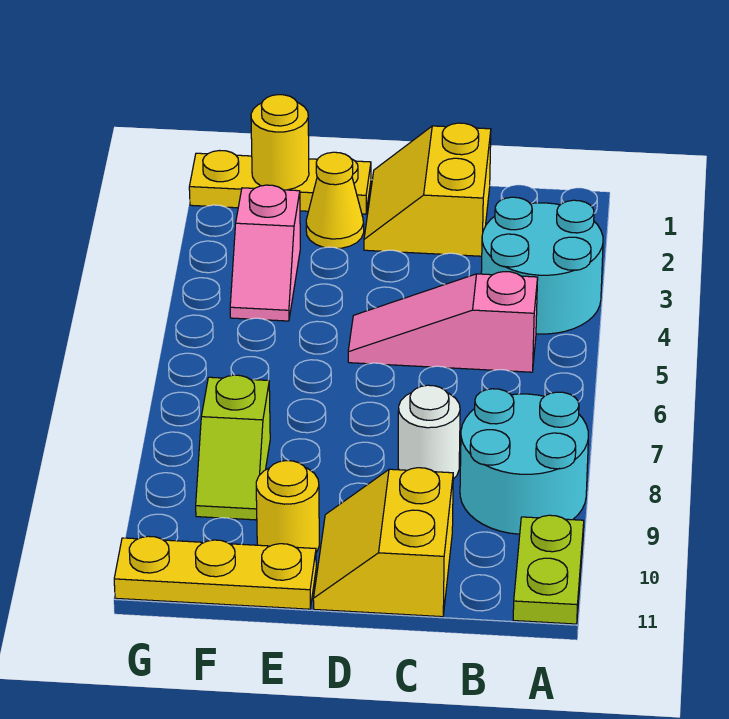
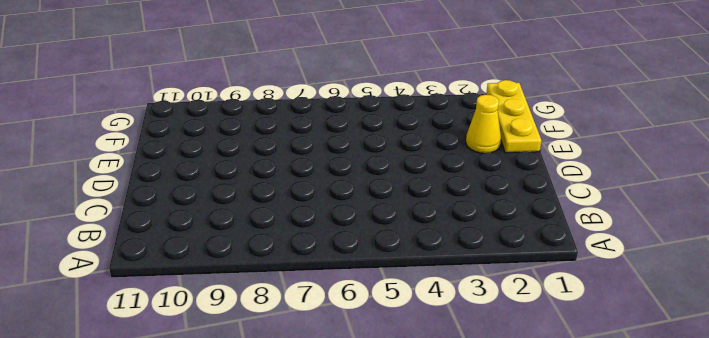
none -> cyan 2x2 round brick [481,197,603,334]
none -> cyan 2x2 round brick [460,389,588,534]
none -> lime 1x2 plate [513,515,584,624]

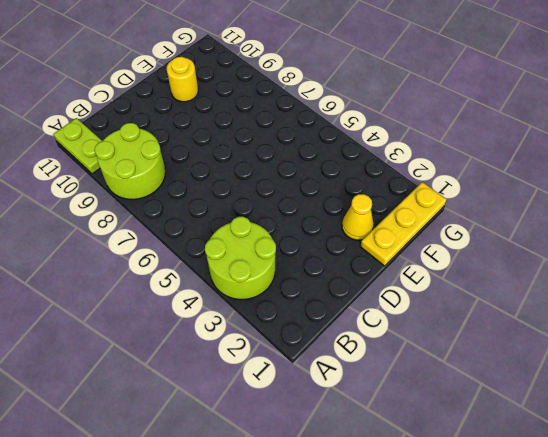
lime 2x2 round brick [205,217,276,300] -> cyan 2x2 round brick [481,197,603,334]
lime 2x2 round brick [94,123,165,199] -> cyan 2x2 round brick [460,389,588,534]
none -> pink 1x3 slope [348,272,538,372]
none -> yellow 2x2 slope [364,123,491,256]
none -> white 1x1 round brick [398,385,460,479]

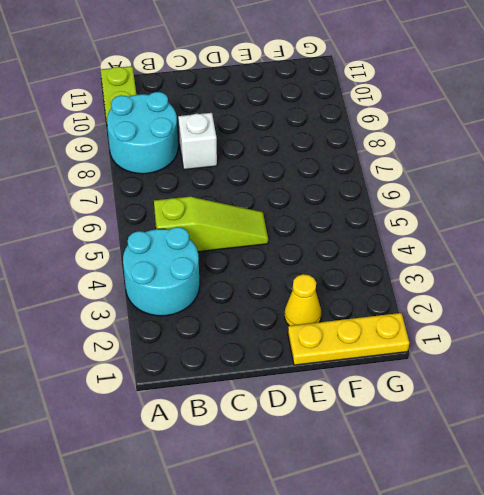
lime 1x3 slope [154,197,268,252] -> pink 1x3 slope [348,272,538,372]
white 1x1 brick [178,113,217,170] -> white 1x1 round brick [398,385,460,479]
none -> yellow 2x2 slope [364,123,491,256]
none -> yellow 2x2 slope [313,468,453,617]
none -> yellow 1x1 round brick [256,461,319,552]

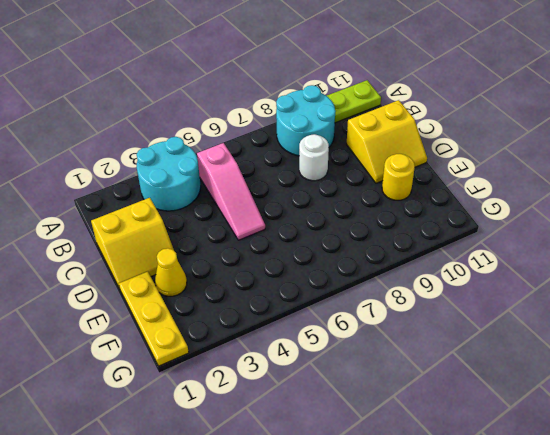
none -> yellow 1x3 plate [114,536,316,609]
none -> pink 1x2 slope [230,185,300,321]
none -> lime 1x2 slope [196,375,270,520]

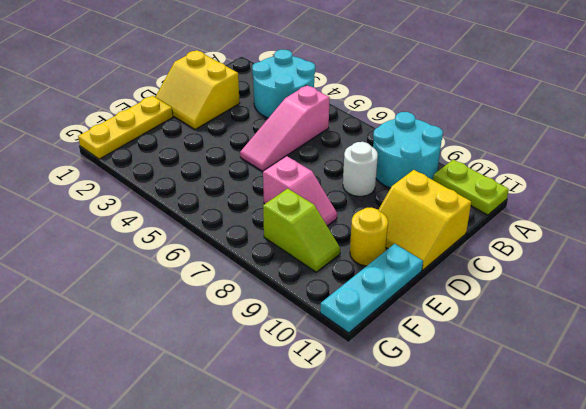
pink 1x2 slope [263,156,337,226] -> pink 1x2 slope moved to [230,185,300,321]
cyan 1x3 plate [320,244,423,333] -> yellow 1x3 plate [114,536,316,609]
none -> yellow 1x1 cone [306,152,364,248]
none -> yellow 1x1 round brick [251,95,309,190]

